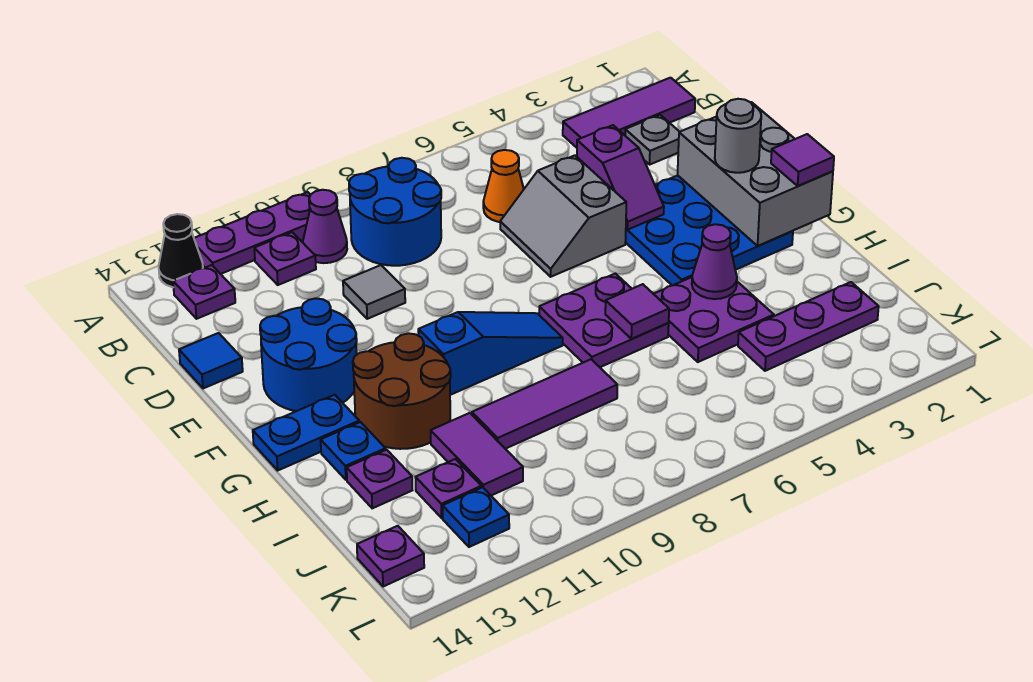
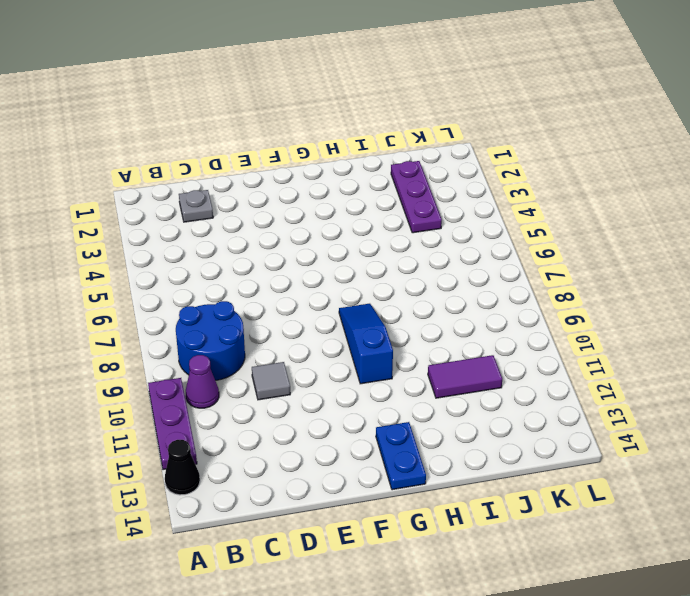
none -> purple 1x3 tile [563,78,695,148]
none -> purple 1x1 plate [254,232,316,285]
none -> purple 1x1 plate [173,265,235,319]
none -> orange 1x1 cone [483,150,524,222]

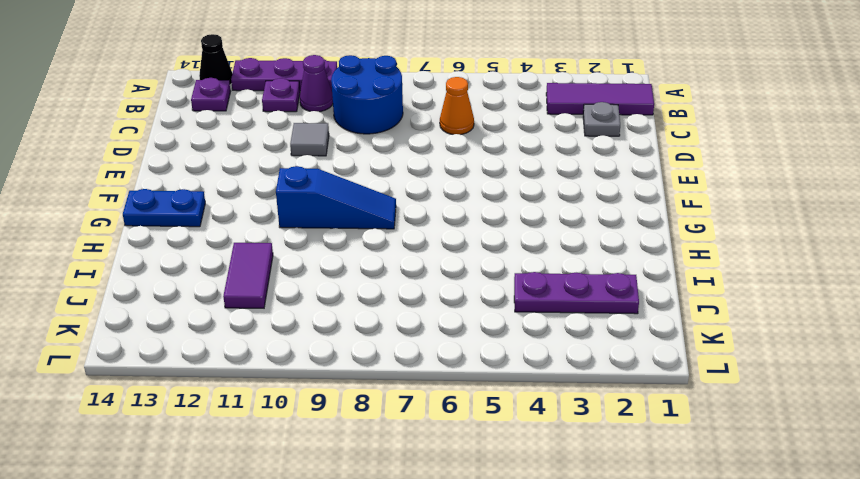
none -> grey 2x2 slope [500,155,626,277]
none -> blue 1x1 tile [179,333,243,388]
none -> blue 3x3 plate [625,175,793,286]
none -> blue 2x2 round brick [260,298,357,411]

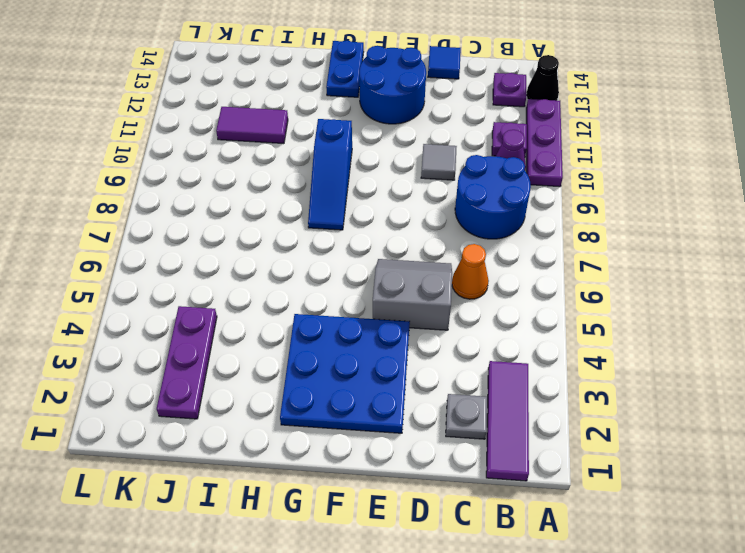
none -> purple 2x2 plate [539,274,669,367]
none -> brown 2x2 round brick [353,333,451,449]
none -> purple 2x2 plate [654,277,774,362]
none -> blue 1x1 plate [321,422,386,480]

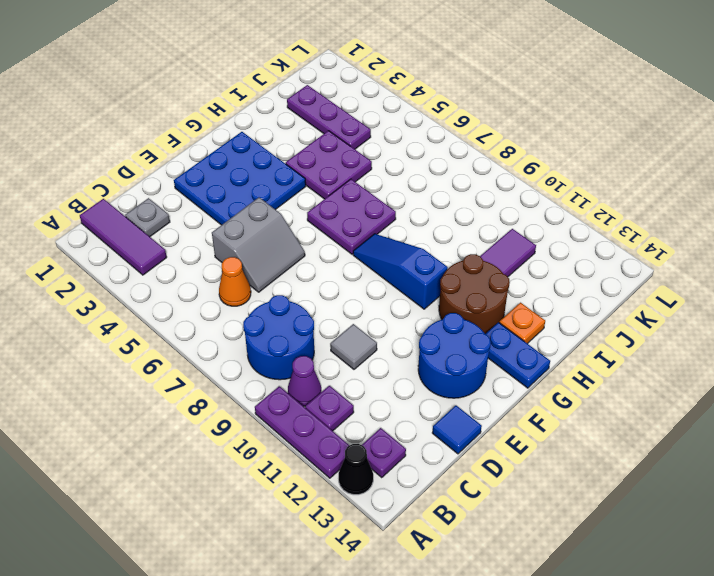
orange 1x1 plate [499,303,545,344] -> blue 1x1 plate [321,422,386,480]
none -> purple 1x3 tile [472,359,617,449]
none -> purple 1x1 plate [347,450,412,508]
none -> purple 1x1 plate [415,459,481,518]
none -> blue 1x1 plate [443,487,509,547]

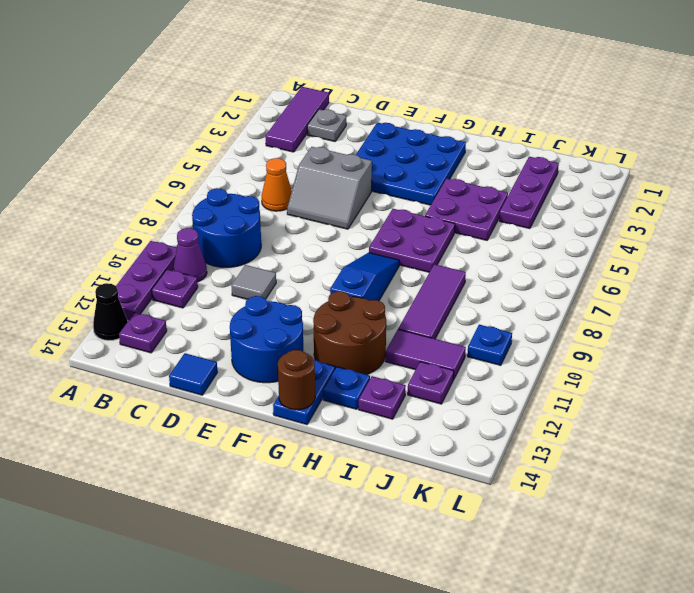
brown 1x1 round brick [278,350,315,410] -> none
blue 1x1 plate [467,325,512,365] -> blue 1x1 plate moved to [443,487,509,547]
none -> purple 1x1 plate [357,526,424,587]
none -> purple 1x2 slope [577,125,664,229]
none -> grey 2x3 brick [678,102,833,246]
none -> purple 1x1 cone [692,224,737,299]

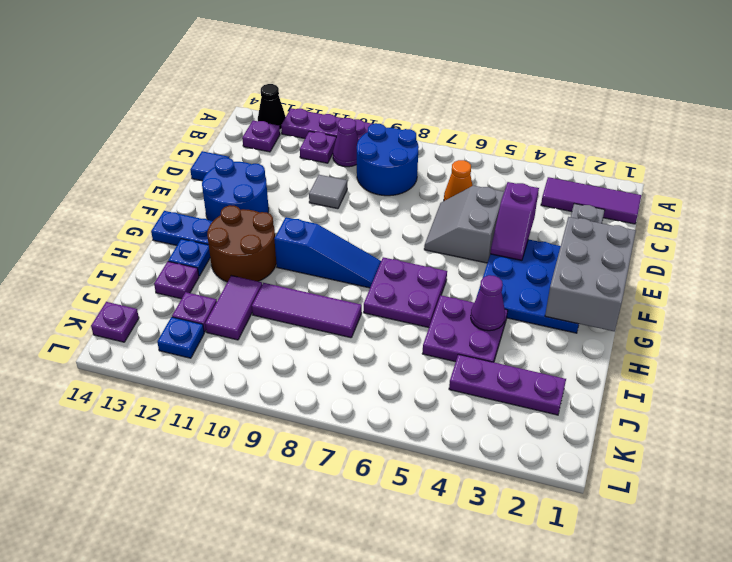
none -> purple 1x1 tile [605,284,669,339]
none -> grey 1x1 round brick [715,99,761,173]
none -> purple 1x1 tile [771,134,834,186]

